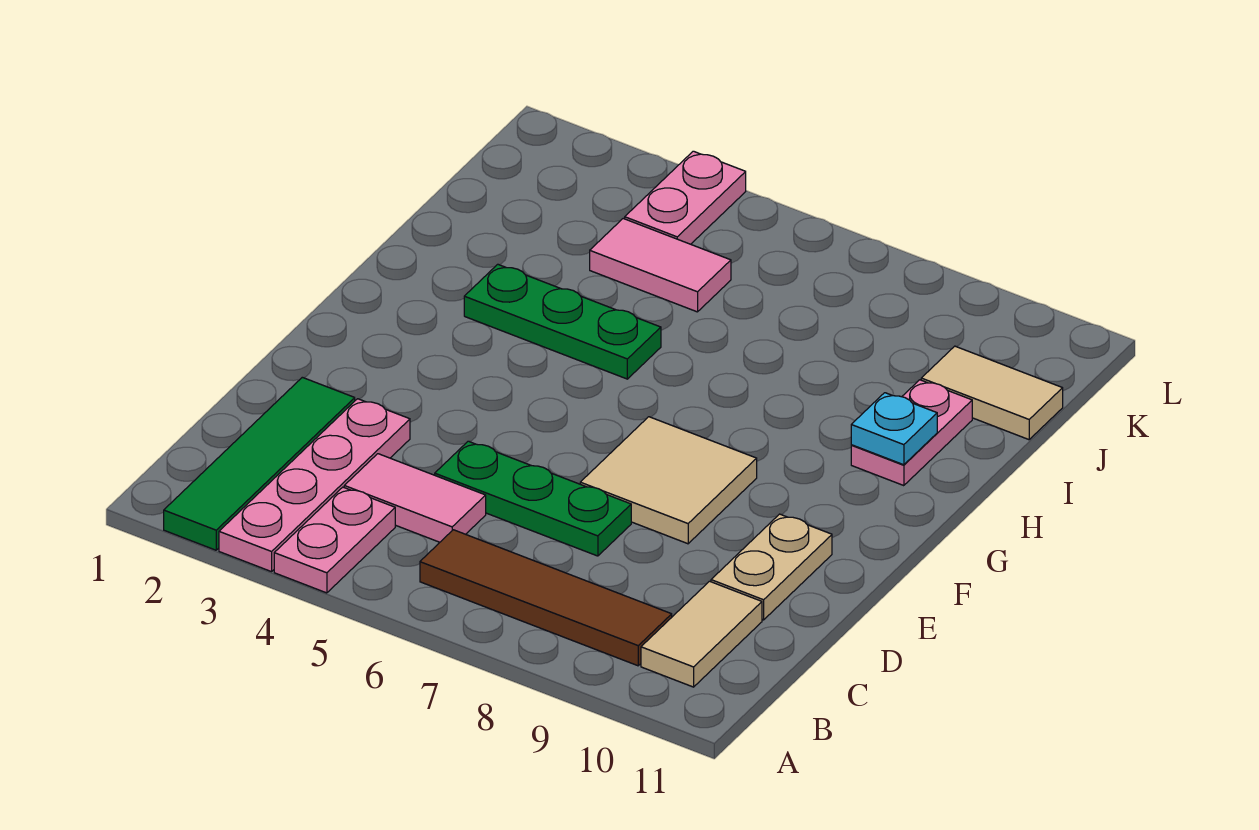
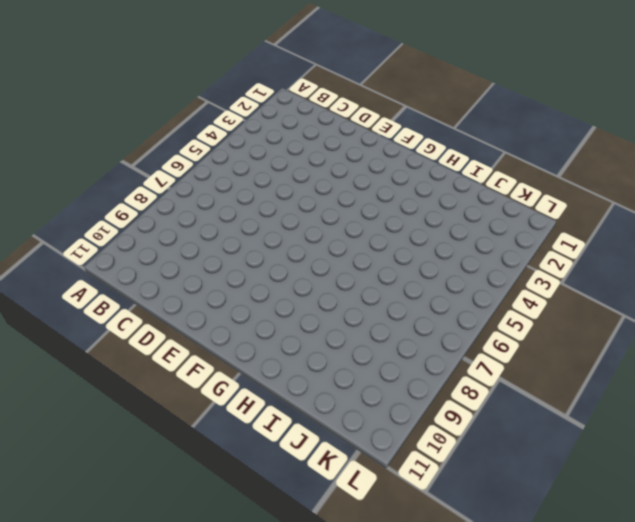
none -> green 1x4 tile [164,377,355,550]
none -> pink 1x4 plate [219,399,410,572]
none -> pink 1x2 plate [274,487,395,593]

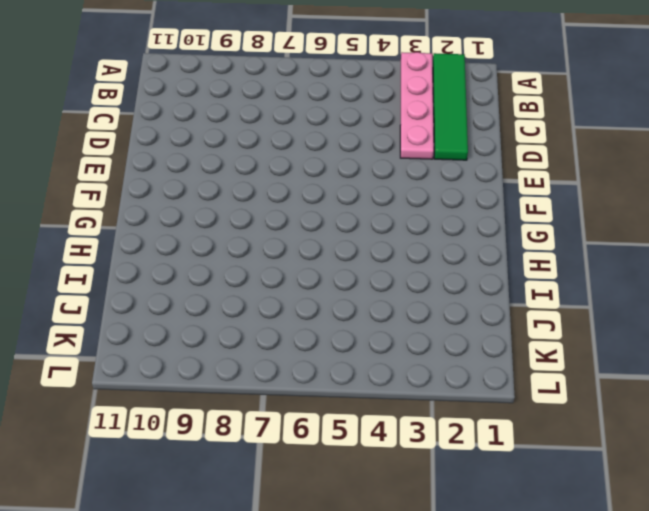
none -> pink 1x2 plate [274,487,395,593]
none -> brown 1x4 tile [420,530,672,666]
none -> tan 1x2 tile [641,581,762,687]

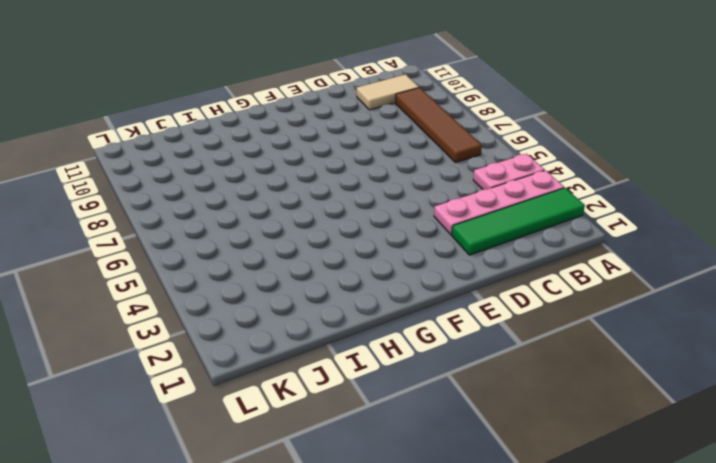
none -> pink 1x2 tile [344,454,486,542]
none -> green 1x3 plate [435,441,631,556]
none -> tan 1x2 plate [711,514,832,620]

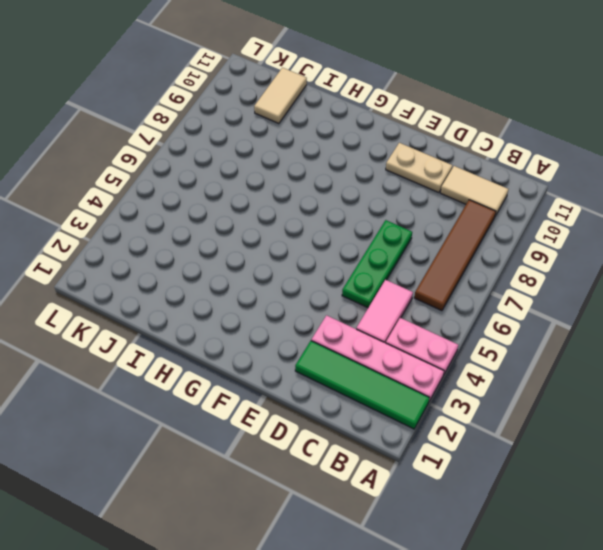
none -> tan 2x2 tile [580,417,757,544]
none -> green 1x3 plate [464,264,661,379]
none -> pink 1x2 plate [851,380,972,486]

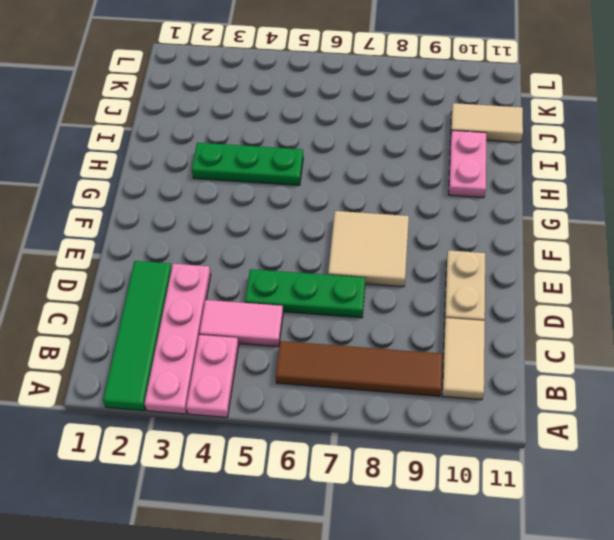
none -> pink 1x2 tile [590,219,731,312]
none -> pink 1x2 plate [625,151,746,244]
none -> cyan 1x1 plate [851,393,937,465]

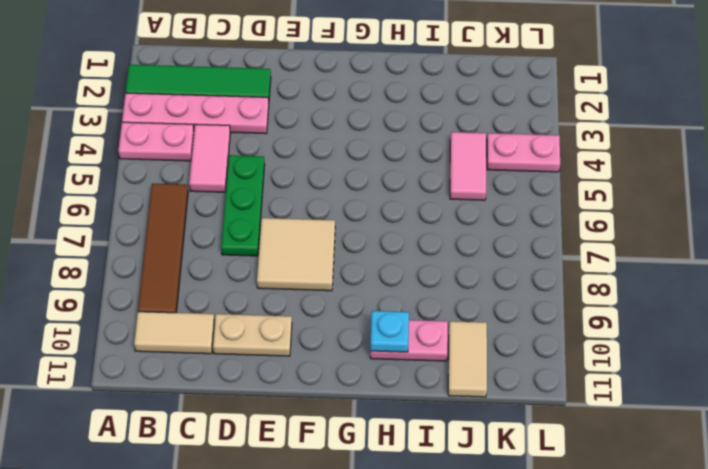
none -> green 1x3 plate [464,264,661,379]

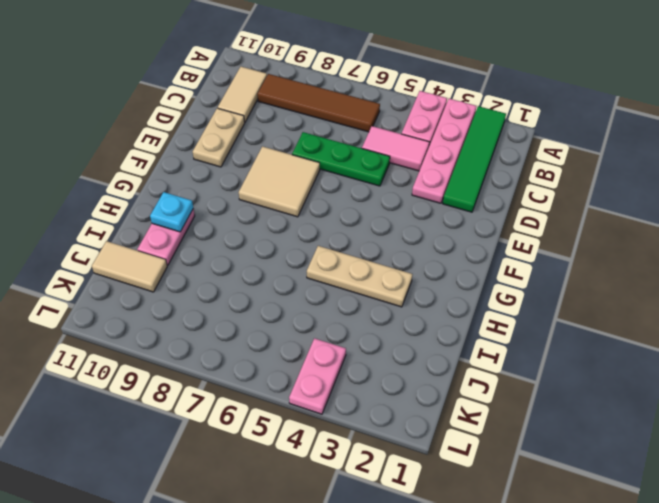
tan 1x3 plate [307,246,412,307] -> green 1x3 plate [464,264,661,379]
none -> pink 1x2 tile [590,219,731,312]

